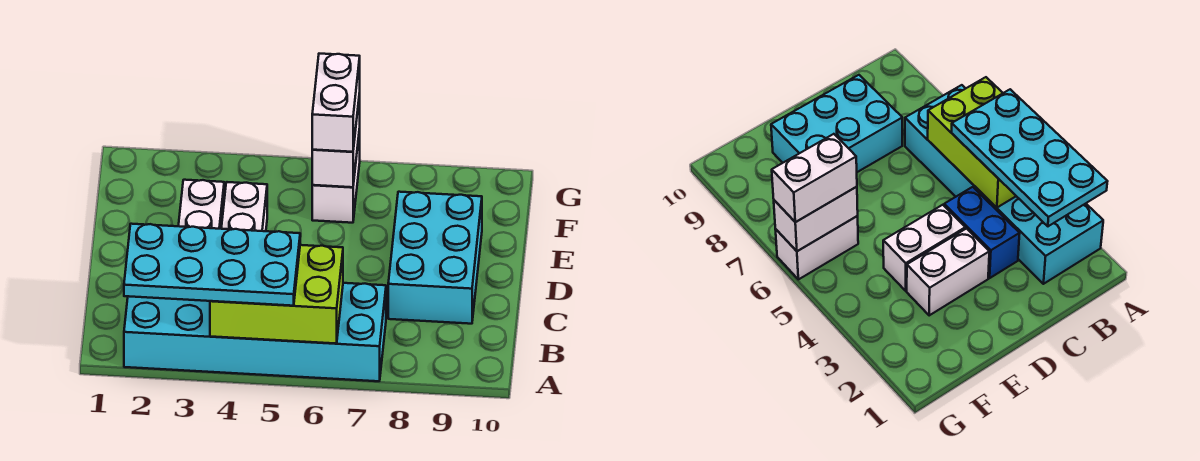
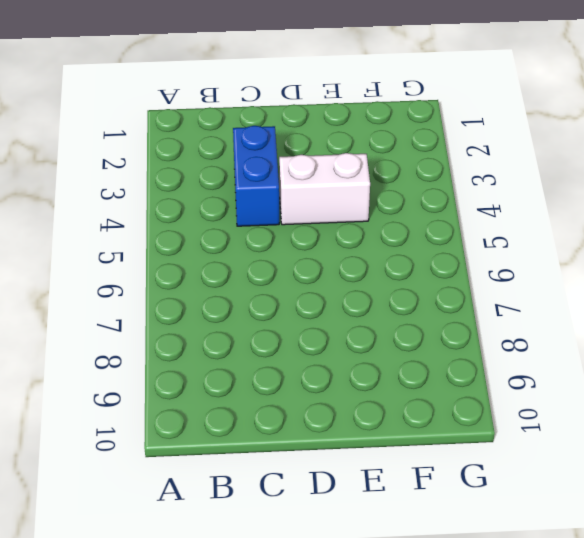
none -> cyan 2x6 brick [124,283,386,381]
none -> cyan 2x3 brick [388,192,482,324]

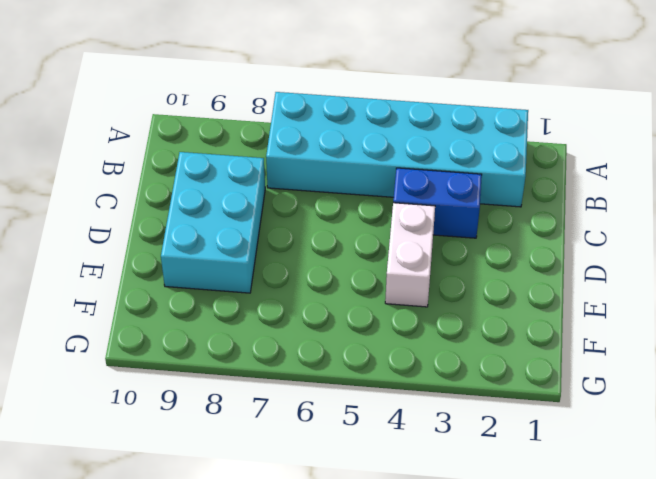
none -> white 1x2 brick [178,180,224,229]
none -> white 1x2 brick [312,129,360,223]

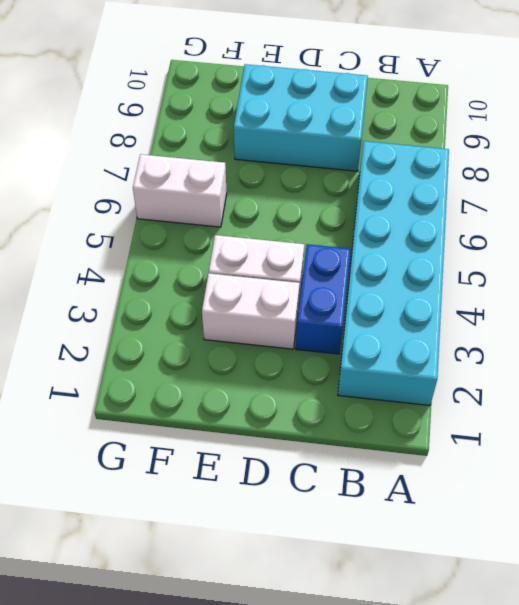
none -> lime 2x3 brick [210,245,343,344]
none -> white 1x2 brick [312,93,360,187]

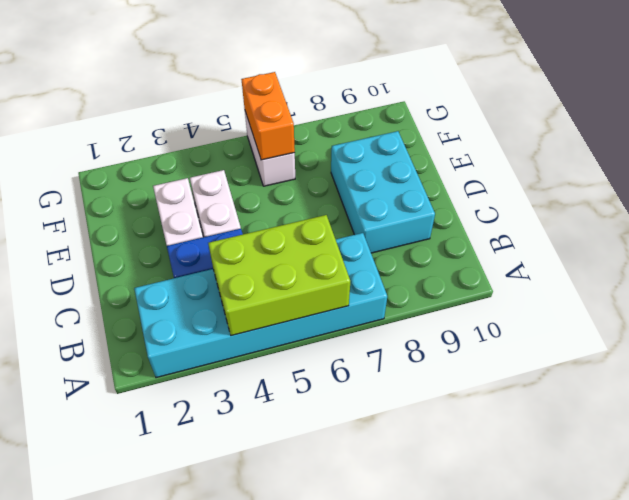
orange 1x2 brick [241,72,295,160] -> white 1x2 brick [312,93,360,187]
none -> cyan 2x4 plate [124,224,300,306]
none -> white 1x2 brick [312,54,360,152]

